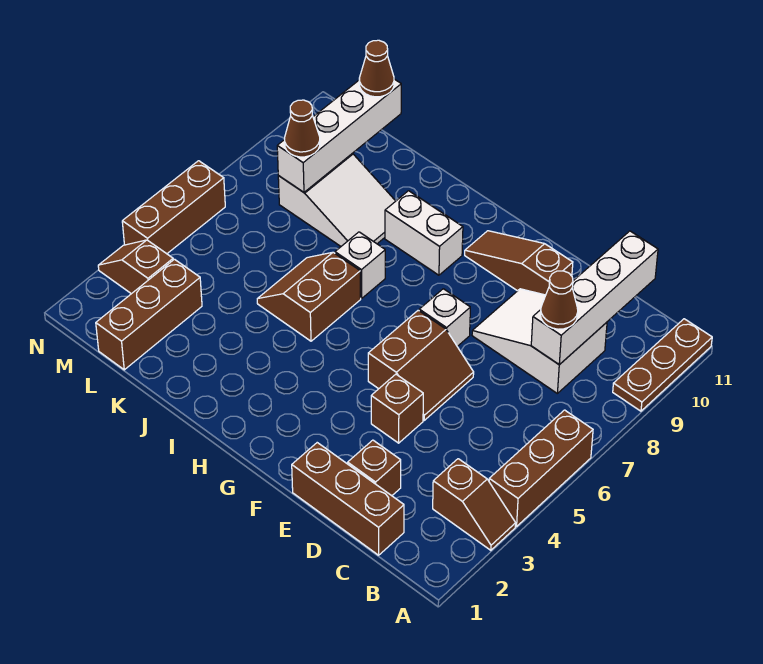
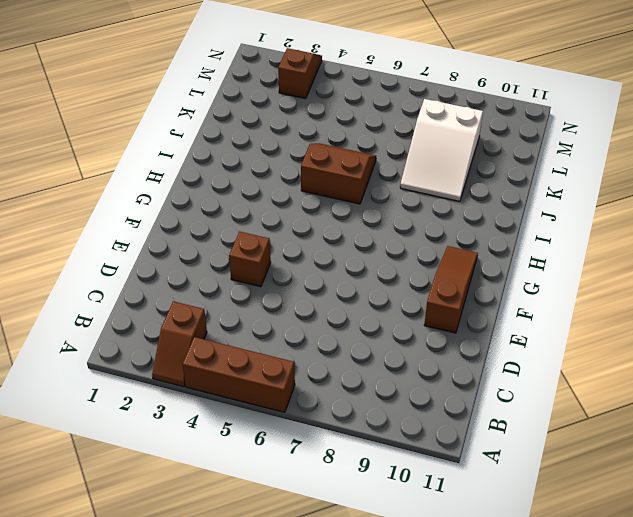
none -> brown 1x3 plate [613,319,712,411]
none -> brown 1x3 brick [292,443,404,555]
none -> white 2x3 slope [472,289,607,393]

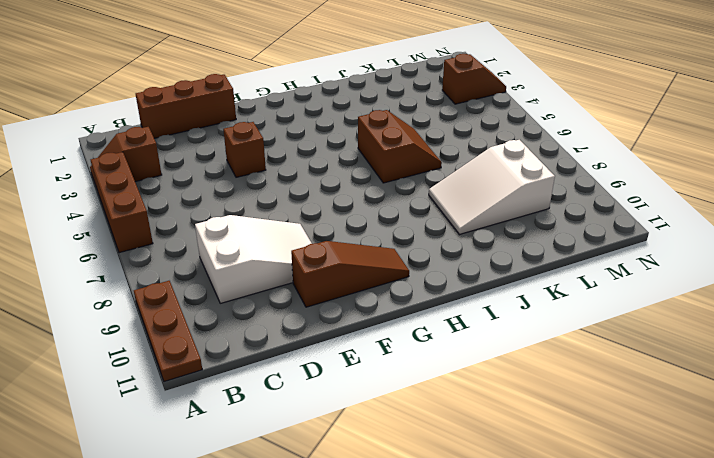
none -> brown 1x1 brick [348,440,401,496]
none -> brown 2x2 slope [368,310,474,420]
none -> white 1x1 brick [419,289,470,346]

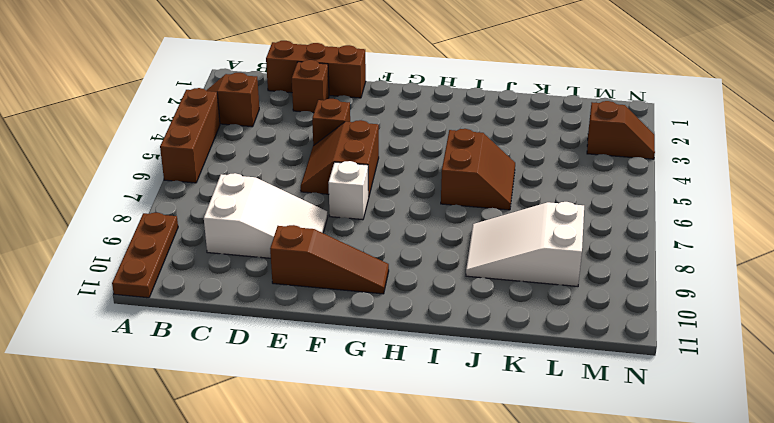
none -> white 1x2 brick [385,191,463,275]
none -> white 1x1 brick [335,232,385,298]
none -> brown 1x3 brick [96,259,202,370]

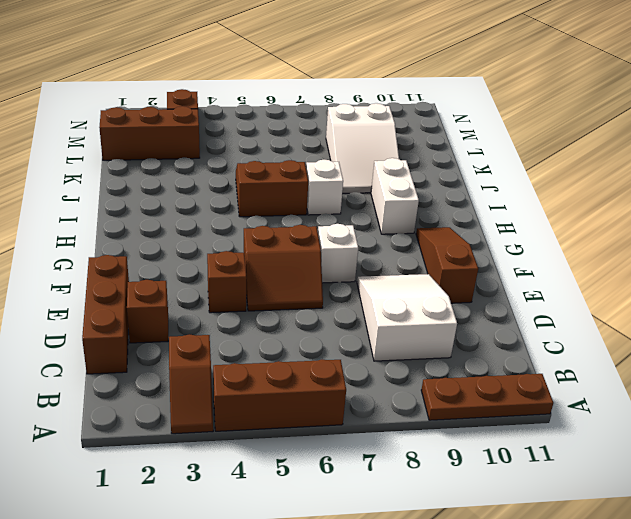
none -> brown 1x3 brick [122,161,225,254]
none -> white 1x4 brick [531,231,658,365]
none -> white 1x4 brick [277,79,401,192]

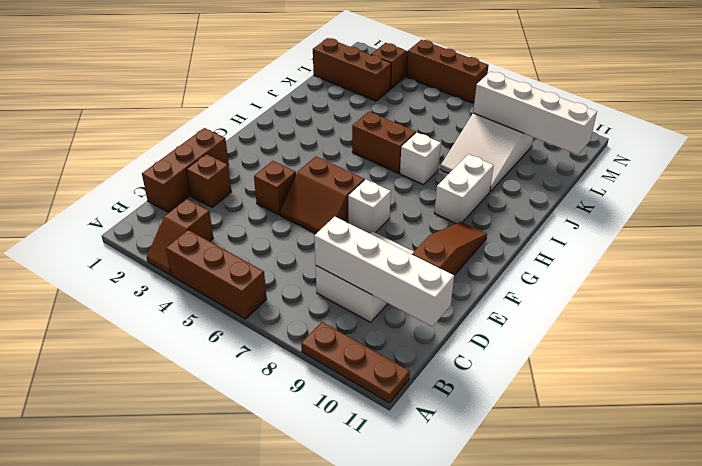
none -> brown 1x1 cone [541,271,578,329]
none -> brown 1x1 cone [285,100,320,157]
none -> brown 1x1 cone [359,40,394,97]

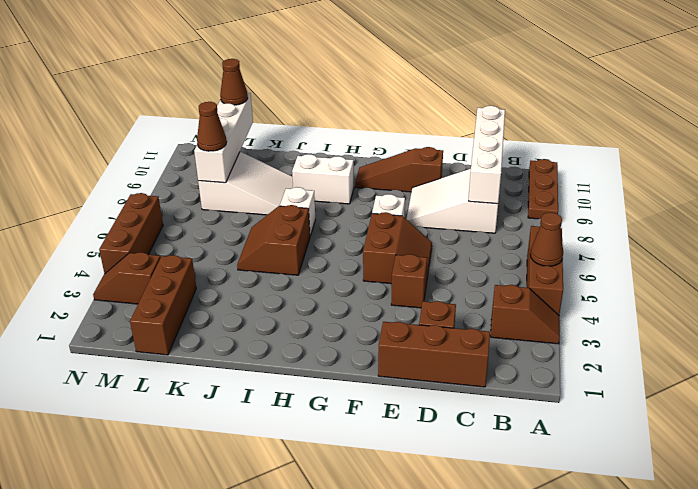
brown 1x1 cone [530,213,563,266] -> brown 1x1 cone moved to [541,271,578,329]

